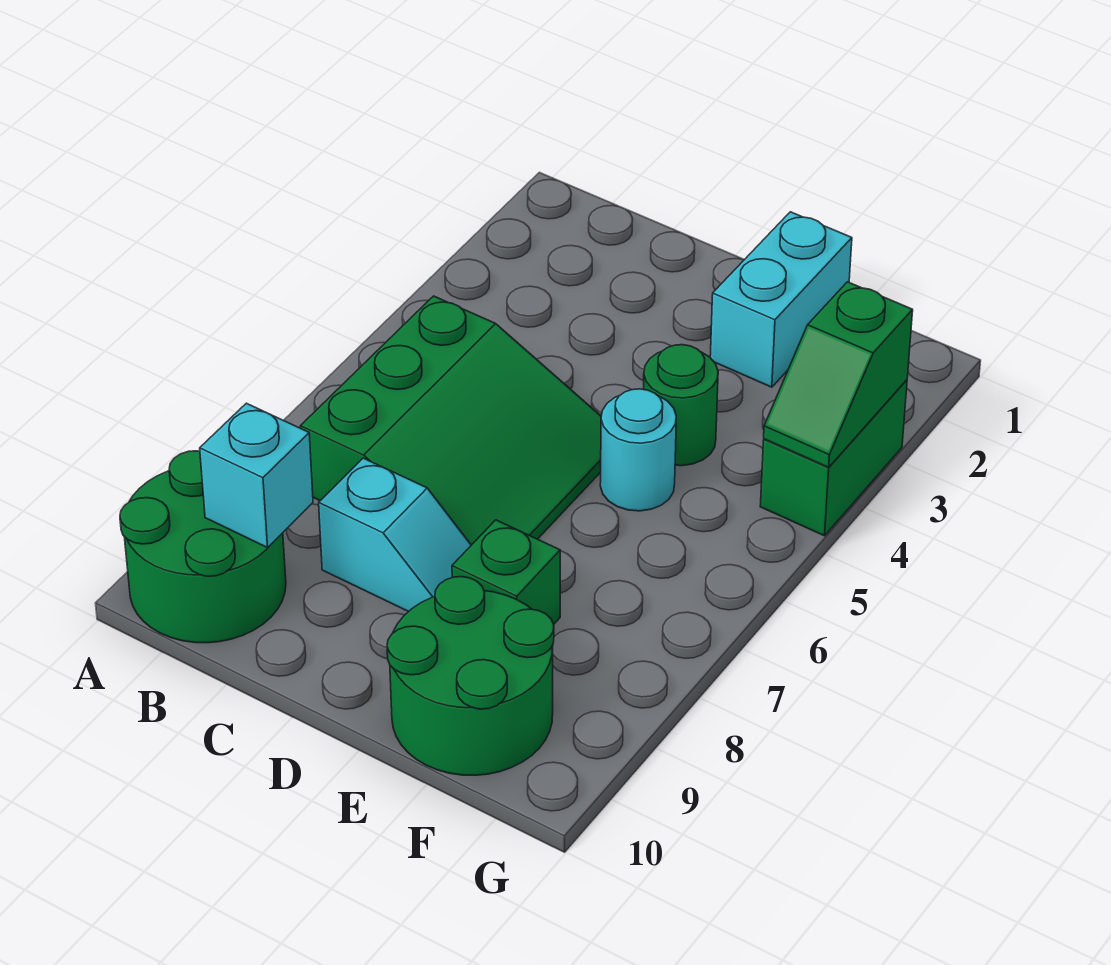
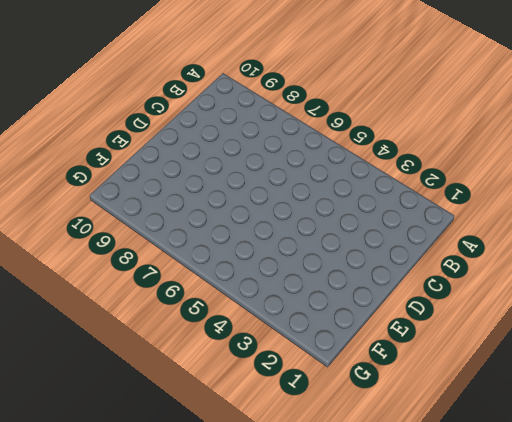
none -> green 2x2 round brick [120,451,286,643]
none -> green 3x3 slope [300,296,601,545]

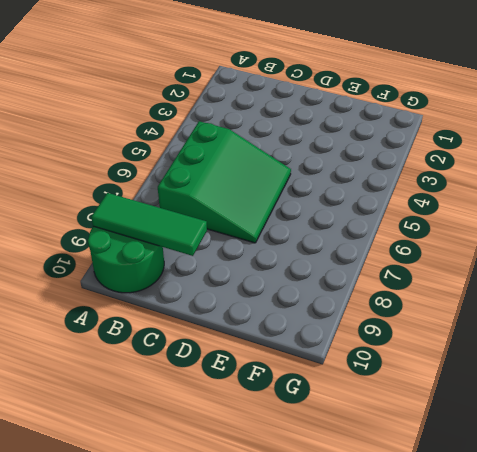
green 1x3 tile [91,193,207,256] -> cyan 1x1 brick [200,403,313,548]
none -> cyan 1x2 slope [319,458,471,612]
none -> cyan 1x2 brick [710,212,852,387]

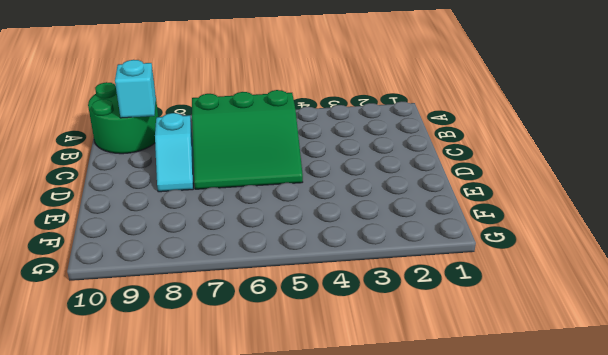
none -> cyan 1x2 brick [710,212,852,387]
none -> green 1x1 round brick [644,345,718,466]

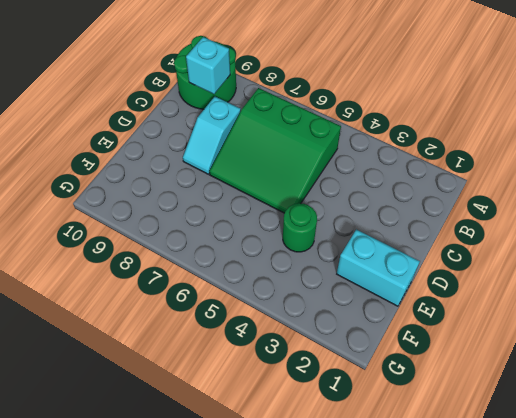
none -> cyan 1x1 round brick [600,389,676,511]
none -> green 1x1 brick [452,520,560,624]

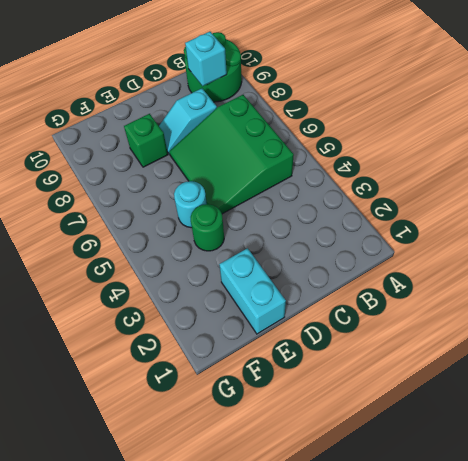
none -> green 2x2 round brick [387,577,554,775]
none -> green 1x2 brick [760,380,907,536]

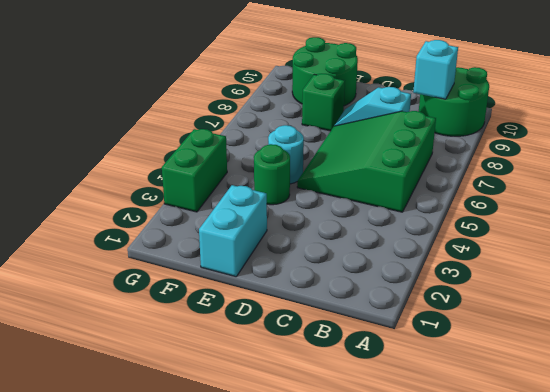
none -> green 1x2 slope [764,282,913,467]

